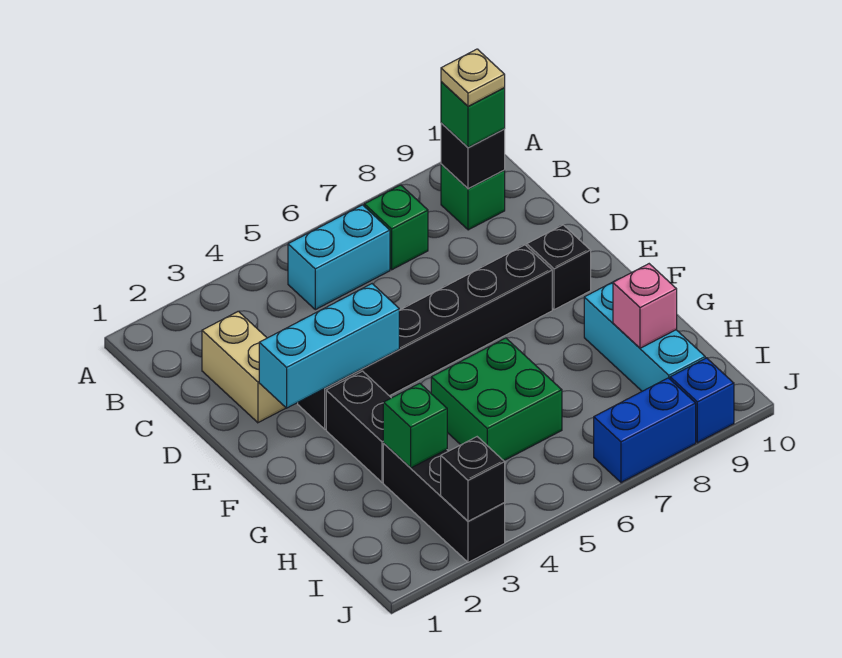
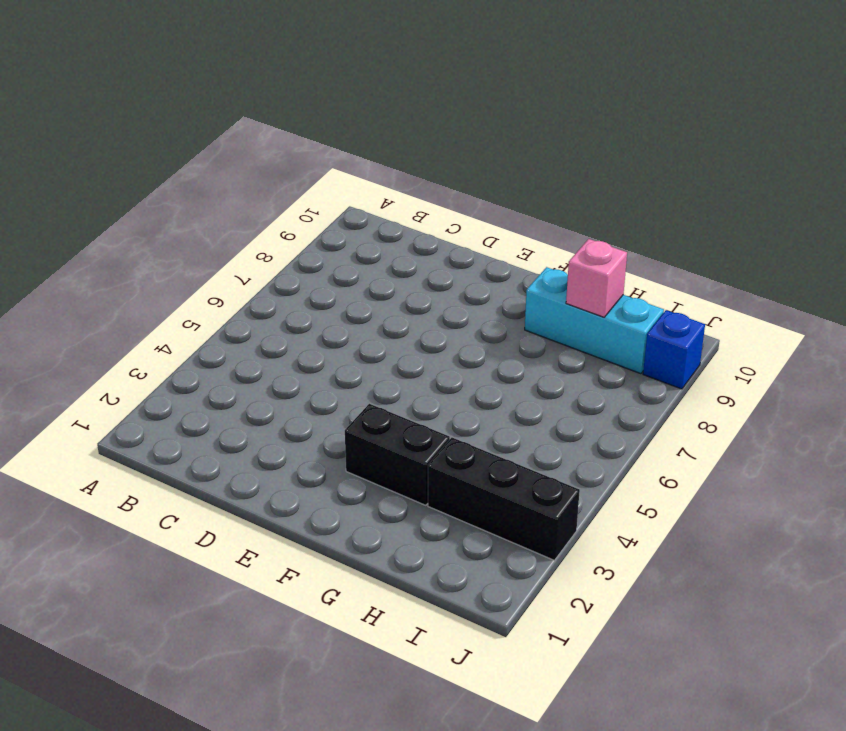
none -> cyan 1x2 brick [288,205,390,310]
none -> green 1x1 brick [364,185,428,270]
none -> green 1x1 brick [441,164,505,230]

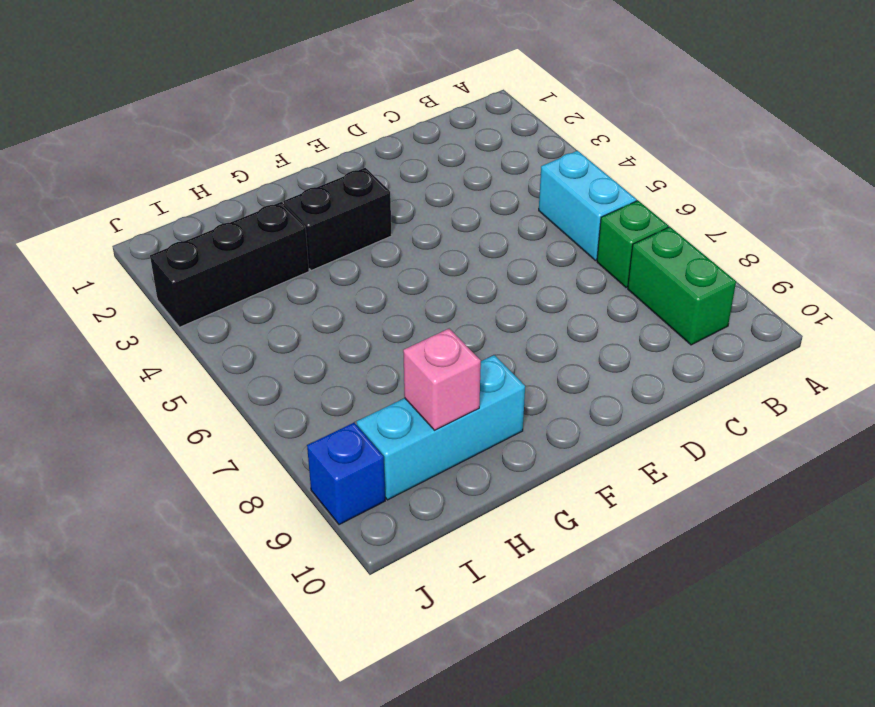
green 1x2 brick [628,227,736,345] -> green 1x1 brick [441,164,505,230]
none -> tan 1x2 brick [202,311,286,423]
none -> black 1x6 brick [298,245,552,429]
none -> black 1x1 brick [527,225,591,310]

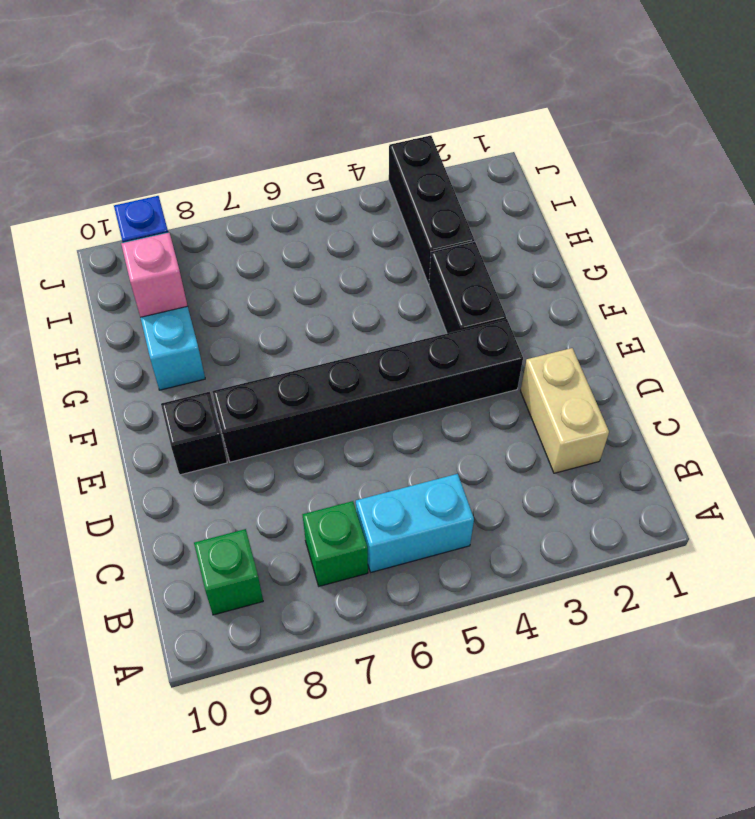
none -> green 2x2 brick [431,338,562,461]
none -> blue 1x2 brick [594,378,696,483]
none -> black 1x1 brick [441,123,505,189]

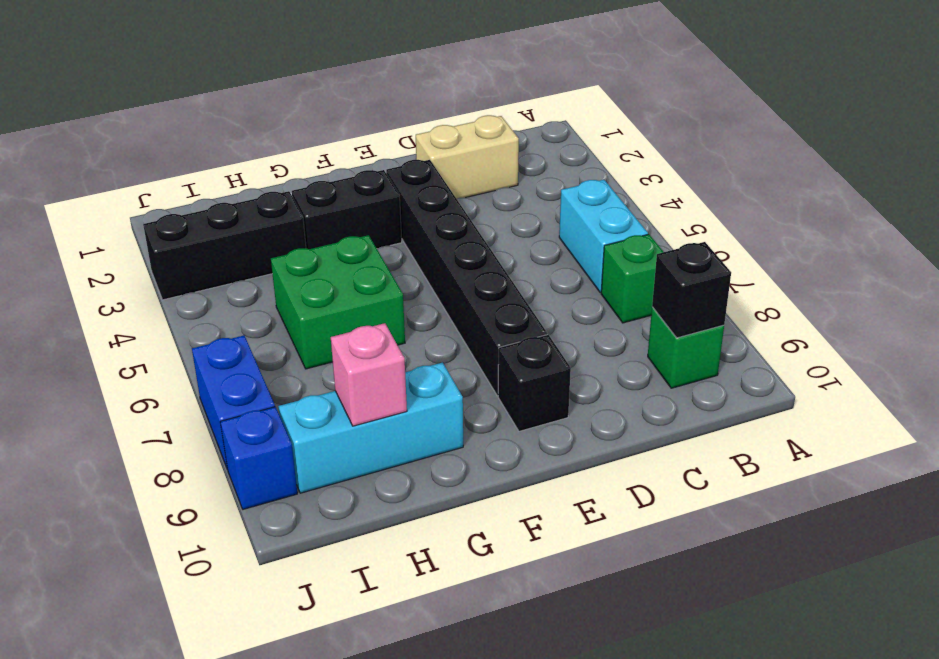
none -> cyan 1x3 brick [259,284,399,408]
none -> green 1x1 brick [383,383,447,468]
none -> black 1x1 brick [441,437,505,521]

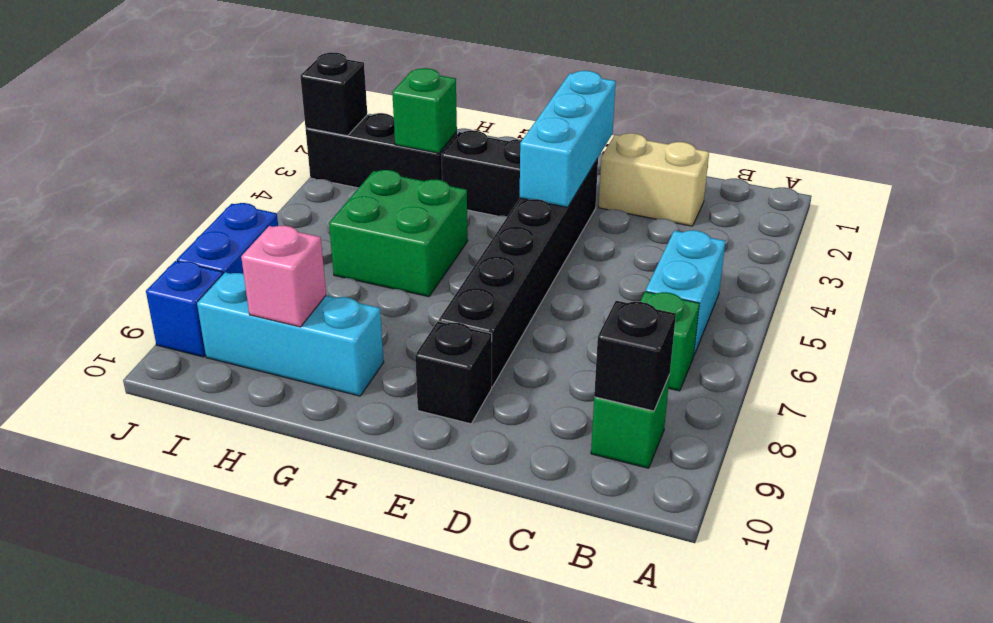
none -> green 1x1 brick [441,82,505,148]
none -> tan 1x1 plate [441,49,505,107]

